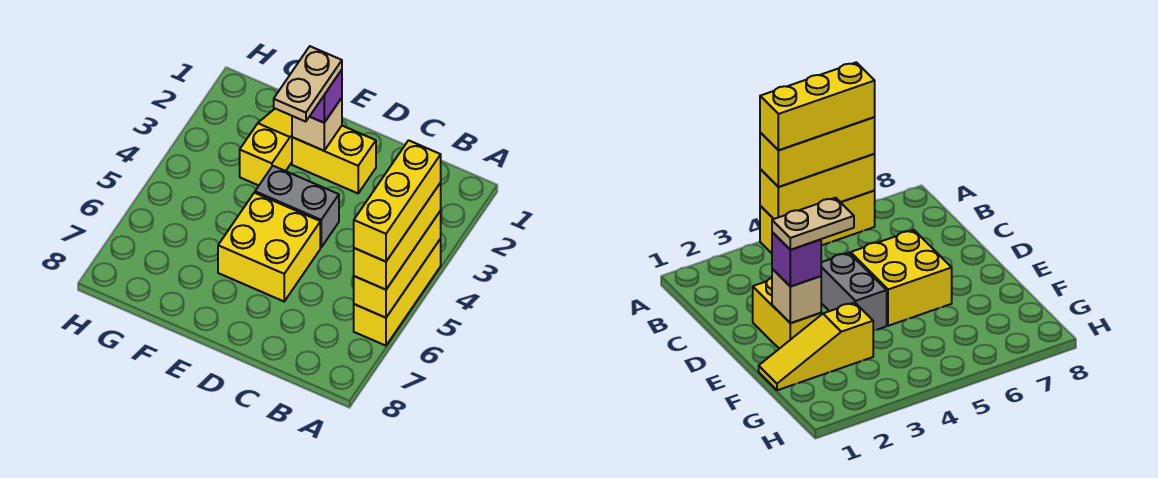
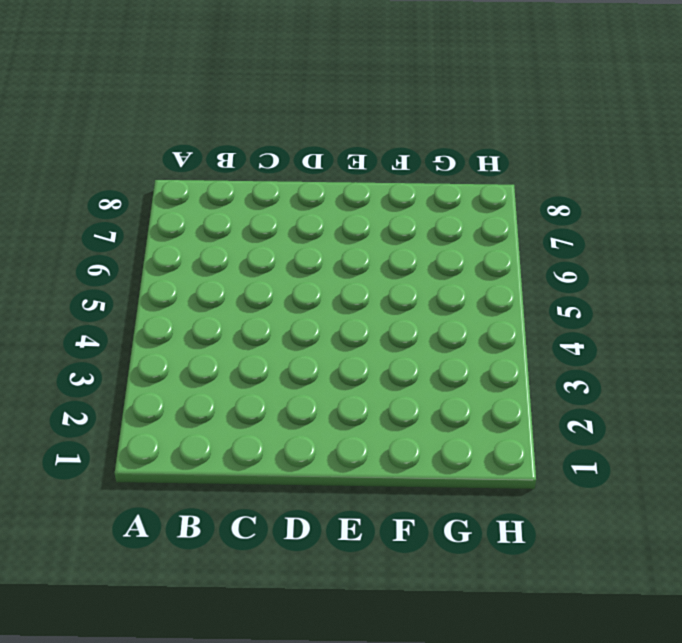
none -> yellow 1x3 brick [354,239,441,346]
none -> yellow 1x2 brick [292,126,376,193]

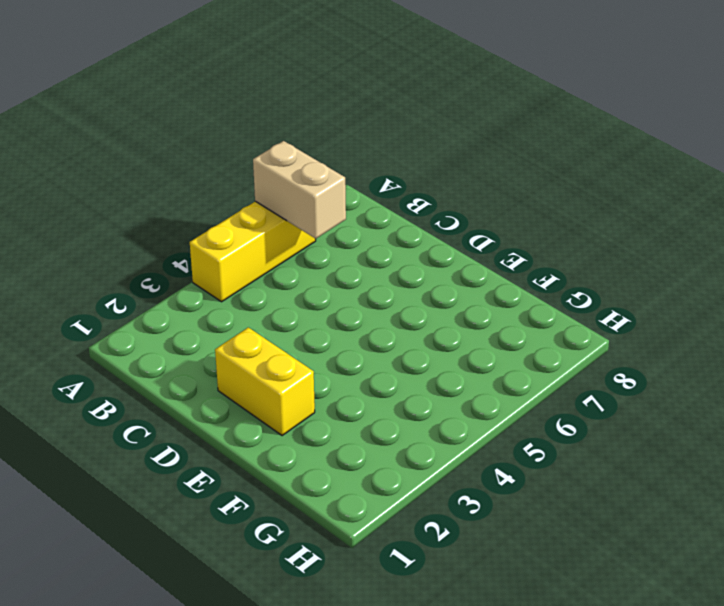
tan 1x2 brick [253,141,346,239] -> yellow 1x3 brick [354,211,441,318]
none -> grey 1x2 brick [255,166,339,247]
none -> yellow 2x2 brick [218,193,320,301]

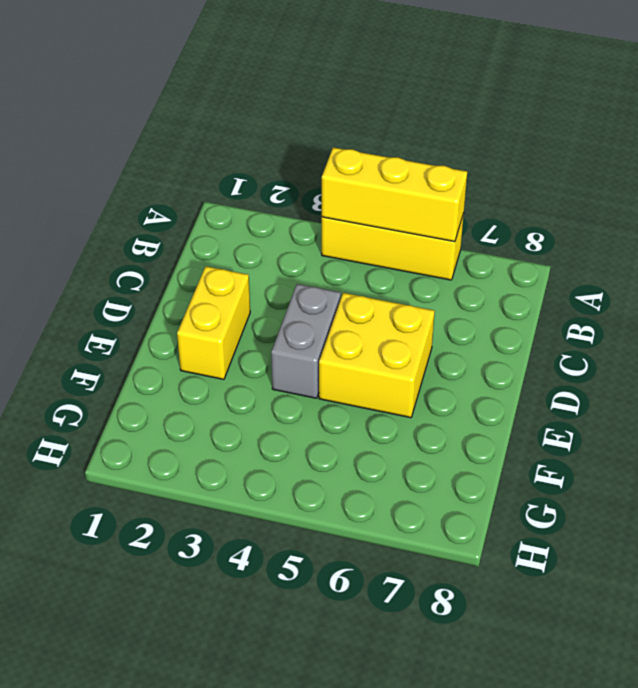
none -> yellow 1x3 slope [240,109,292,185]
none -> tan 1x1 brick [292,98,342,151]

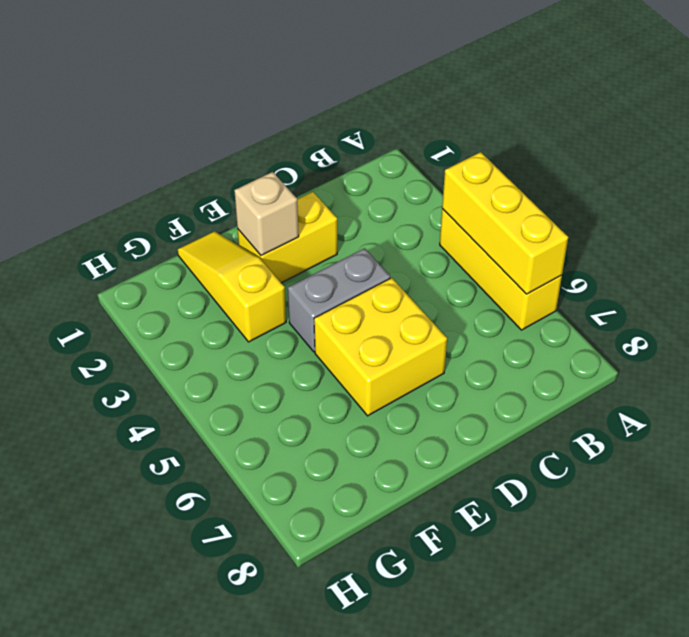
none -> yellow 1x3 brick [354,183,441,290]
none -> purple 1x1 brick [310,70,342,123]

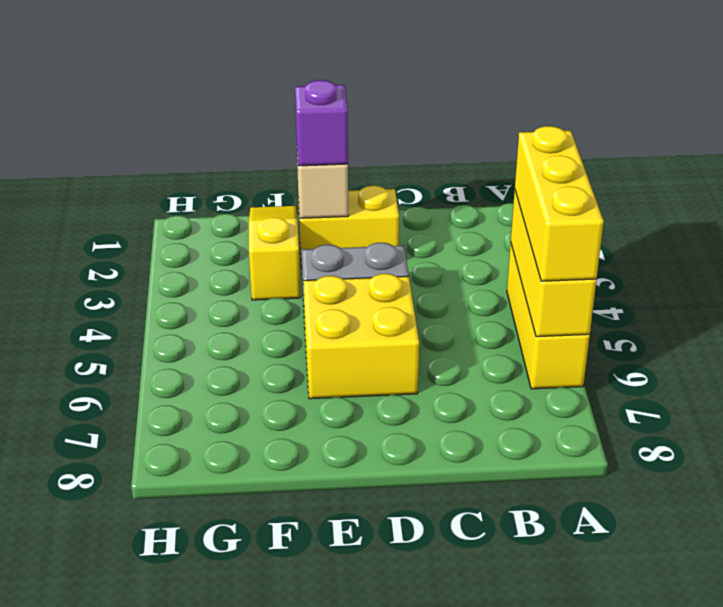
none -> yellow 1x3 brick [354,140,441,262]
none -> tan 1x2 plate [274,46,342,122]

